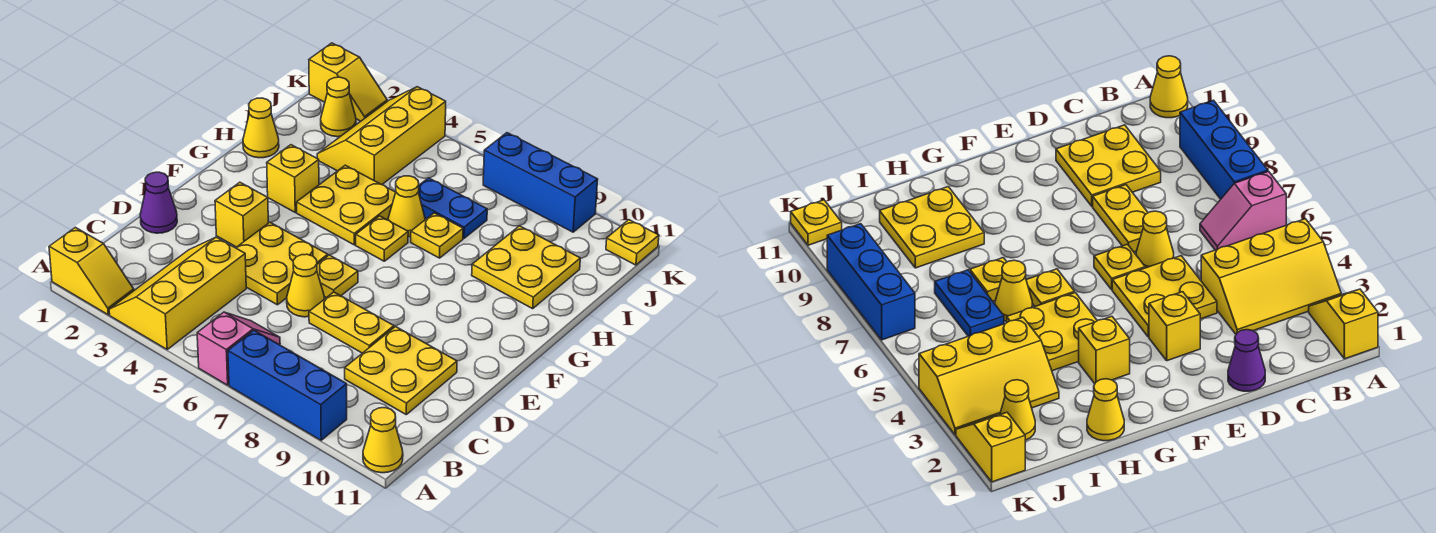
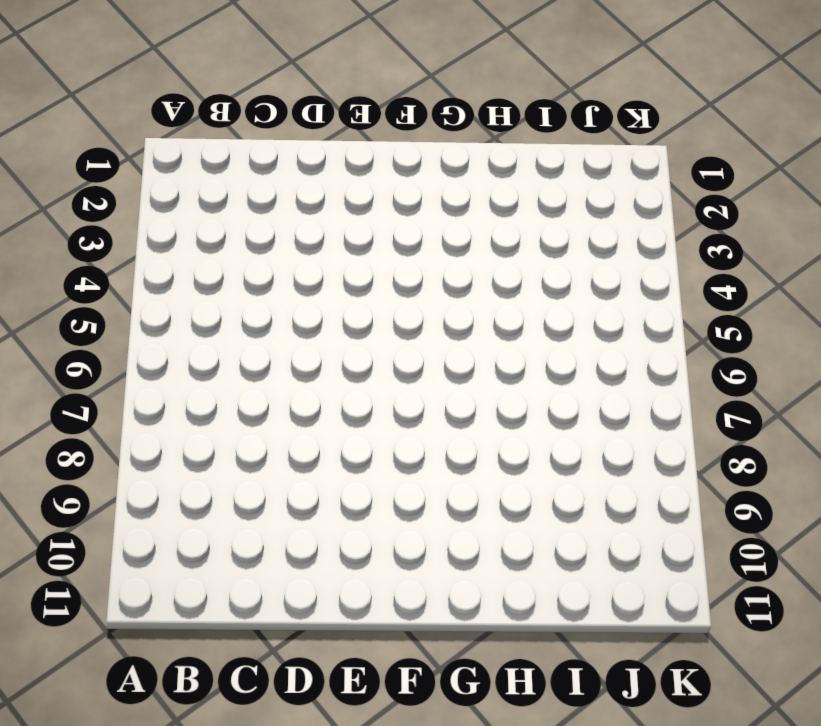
none -> yellow 1x2 slope [49,227,134,315]
none -> yellow 2x3 slope [109,237,246,349]
none -> pink 1x2 slope [197,312,280,385]

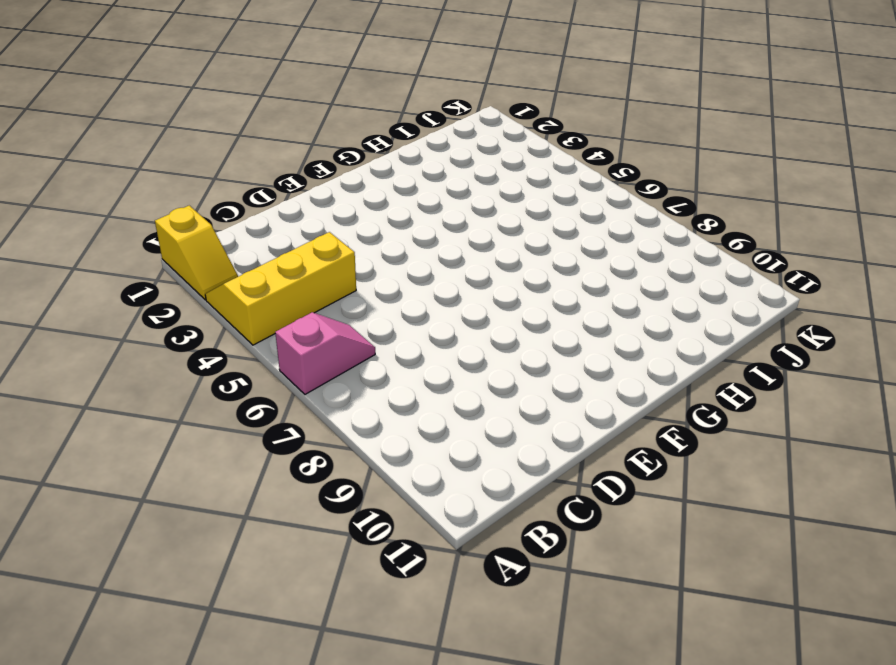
none -> blue 1x3 brick [228,331,347,440]
none -> yellow 1x1 cone [363,408,403,473]
none -> yellow 2x2 plate [345,327,457,414]

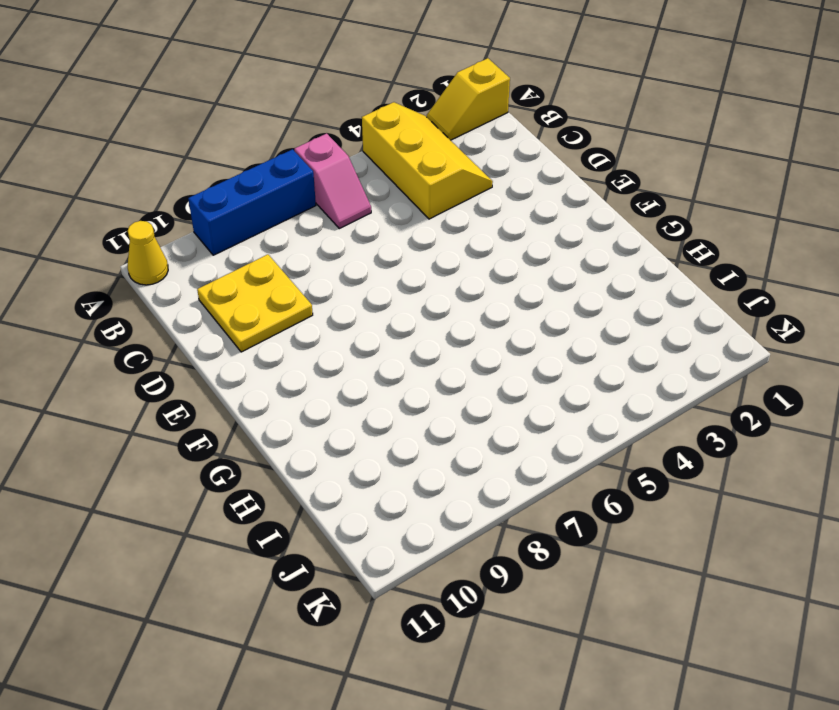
none -> purple 1x1 cone [140,172,177,233]
none -> yellow 2x2 plate [236,222,328,305]
none -> yellow 1x1 cone [287,254,324,317]

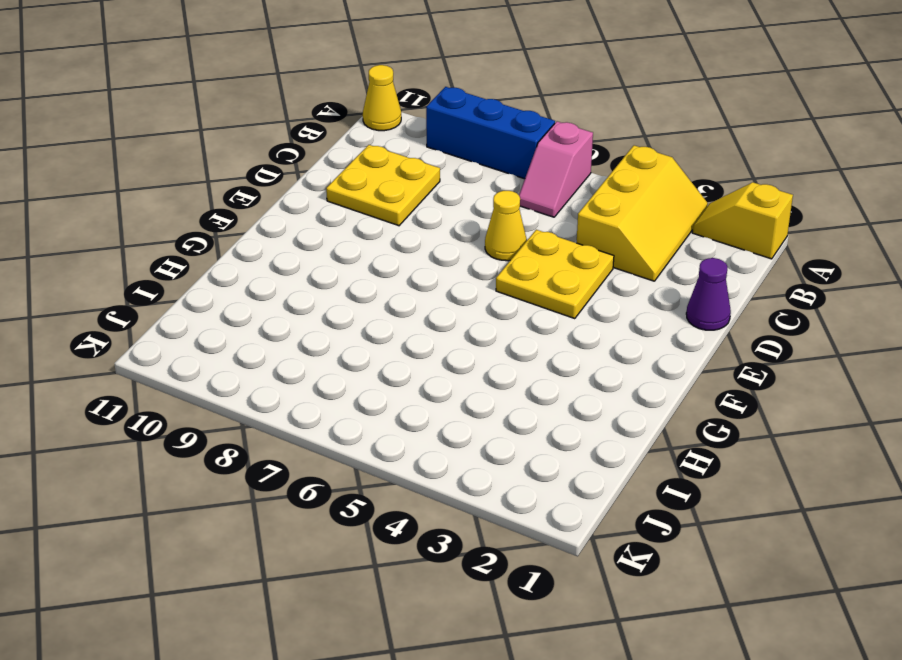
none -> yellow 1x2 plate [309,292,394,353]
none -> yellow 1x1 brick [215,182,268,247]
none -> yellow 1x1 plate [317,255,358,298]

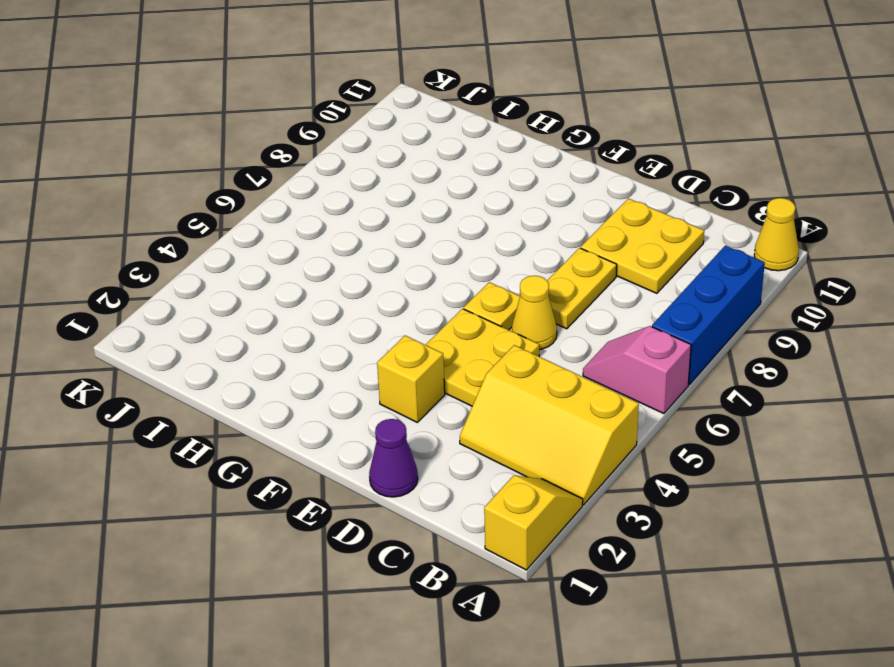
none -> yellow 1x1 brick [267,145,319,212]
none -> yellow 2x2 plate [297,165,396,245]
none -> yellow 1x1 plate [356,216,408,261]

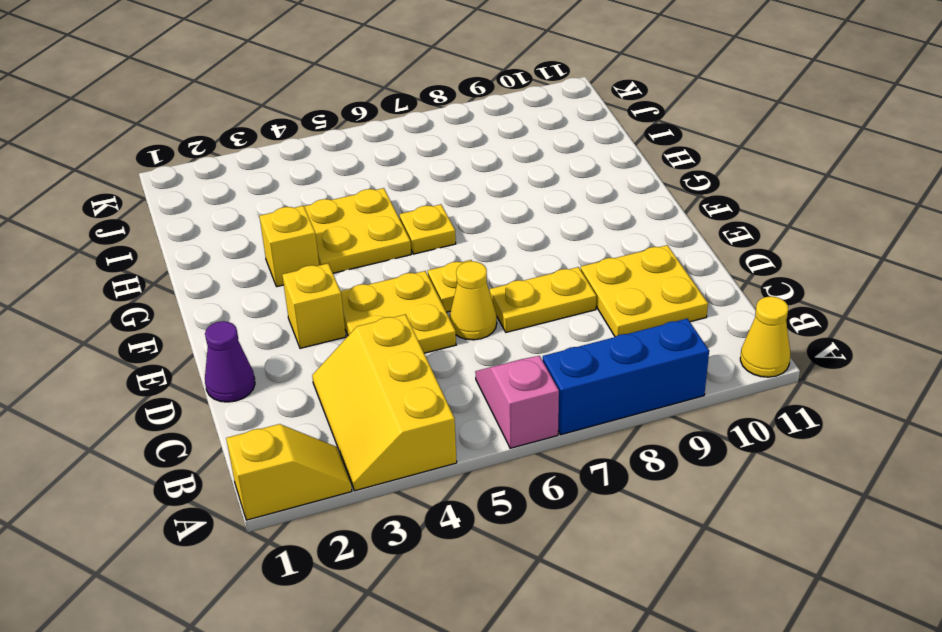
none -> yellow 1x1 cone [243,98,279,158]
none -> yellow 1x1 cone [388,176,425,237]
none -> yellow 1x1 plate [411,213,463,258]

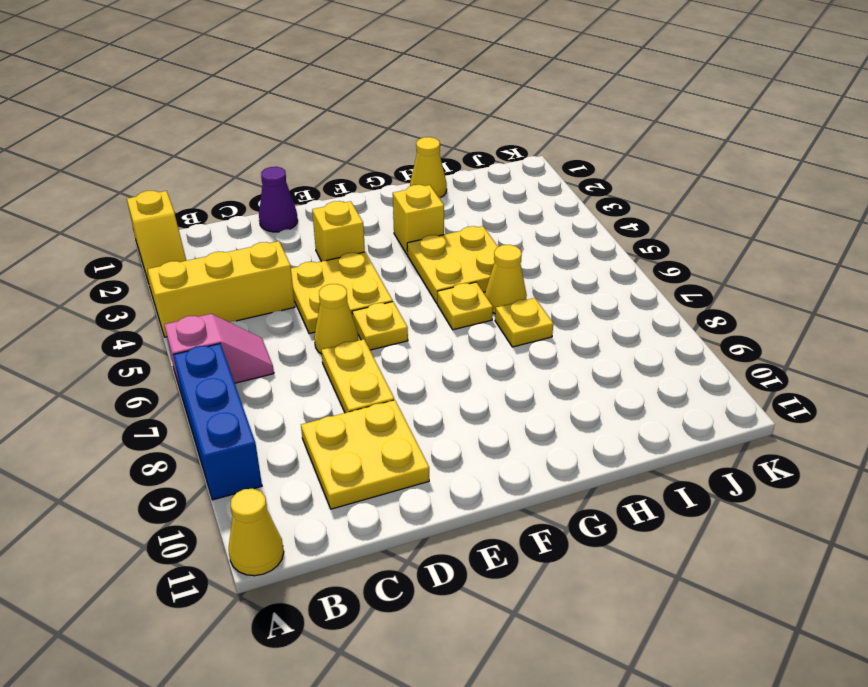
none -> yellow 2x2 plate [472,226,580,309]
none -> yellow 2x3 slope [317,87,446,185]
none -> blue 1x2 plate [418,178,487,238]

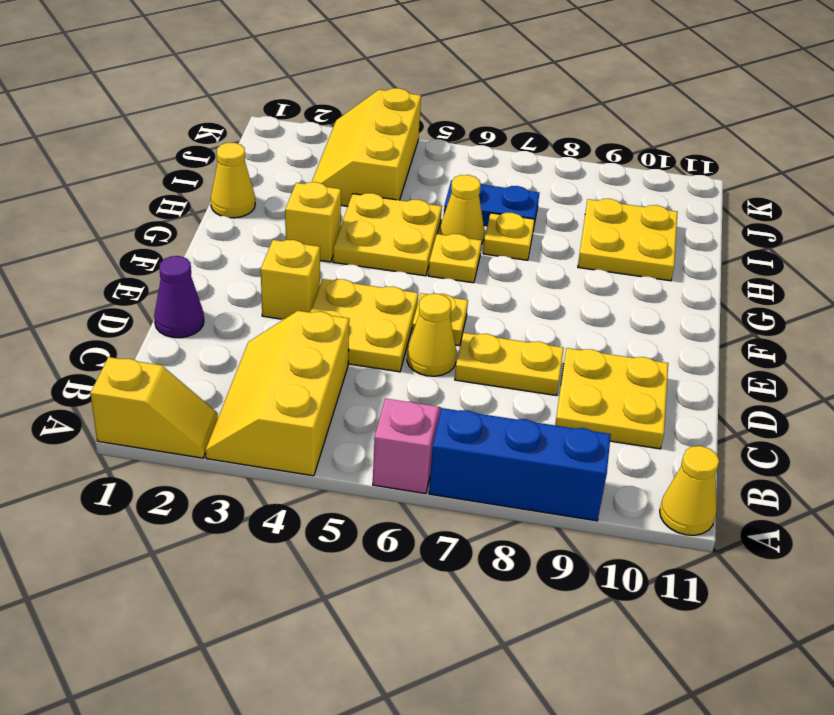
none -> yellow 1x1 cone [321,77,356,137]
none -> yellow 1x2 slope [309,43,387,121]
none -> blue 1x3 brick [483,133,598,232]

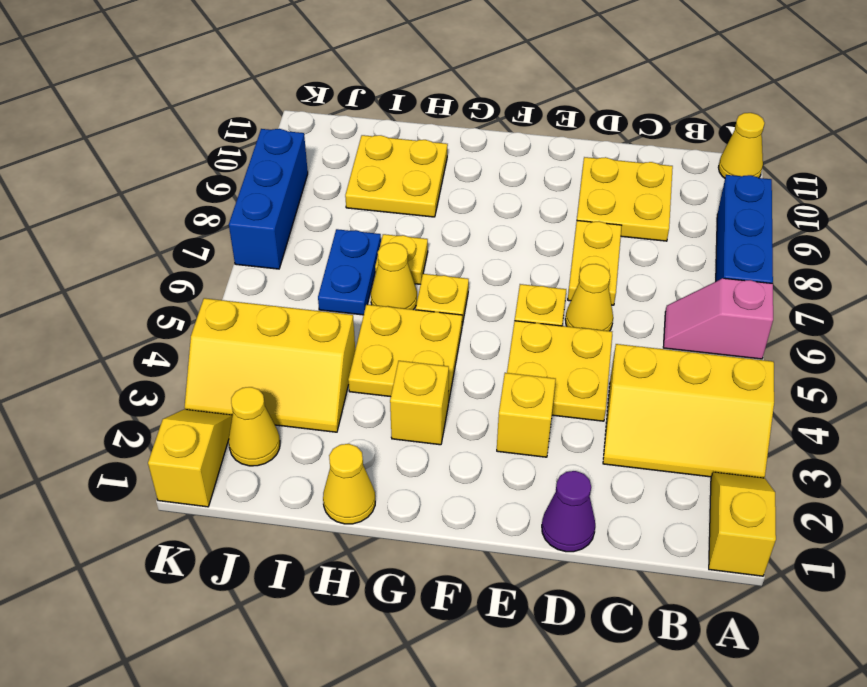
none -> yellow 1x1 plate [606,220,659,265]

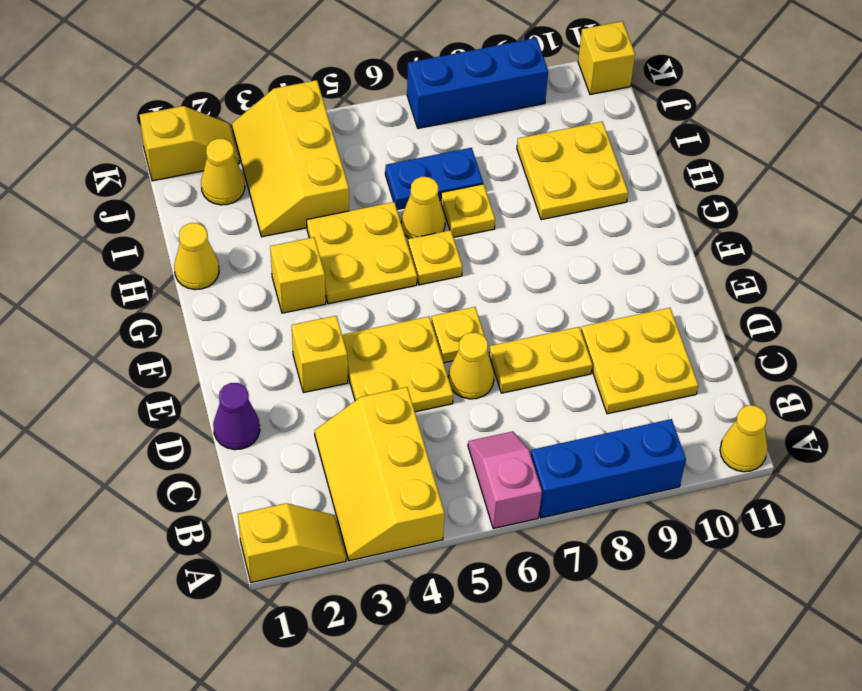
yellow 1x1 brick [578,21,635,95] -> yellow 1x1 plate [606,220,659,265]

